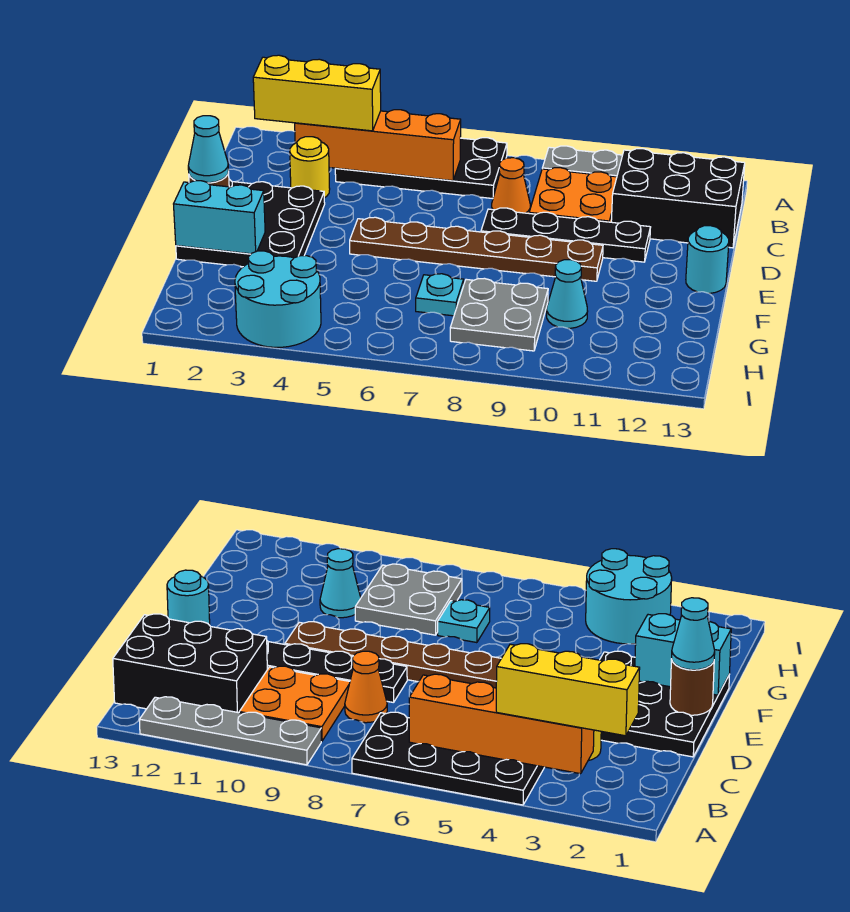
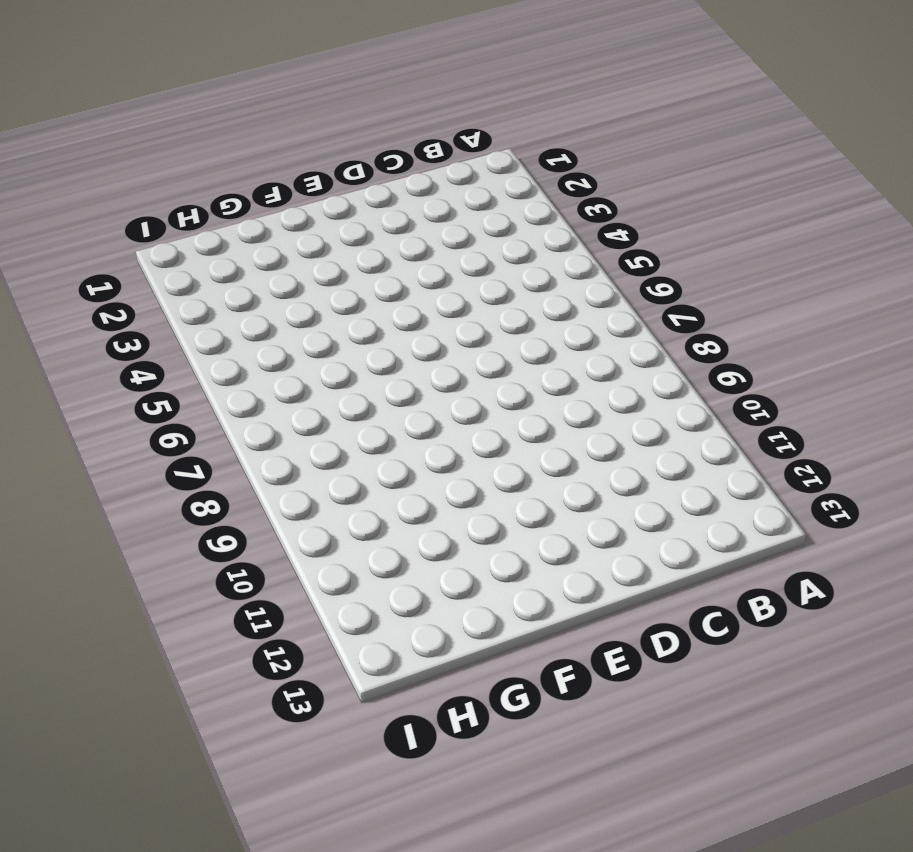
none -> black 2x4 plate [335,138,507,199]
none -> grey 1x4 plate [542,146,622,177]
none -> orange 2x2 plate [529,168,617,222]

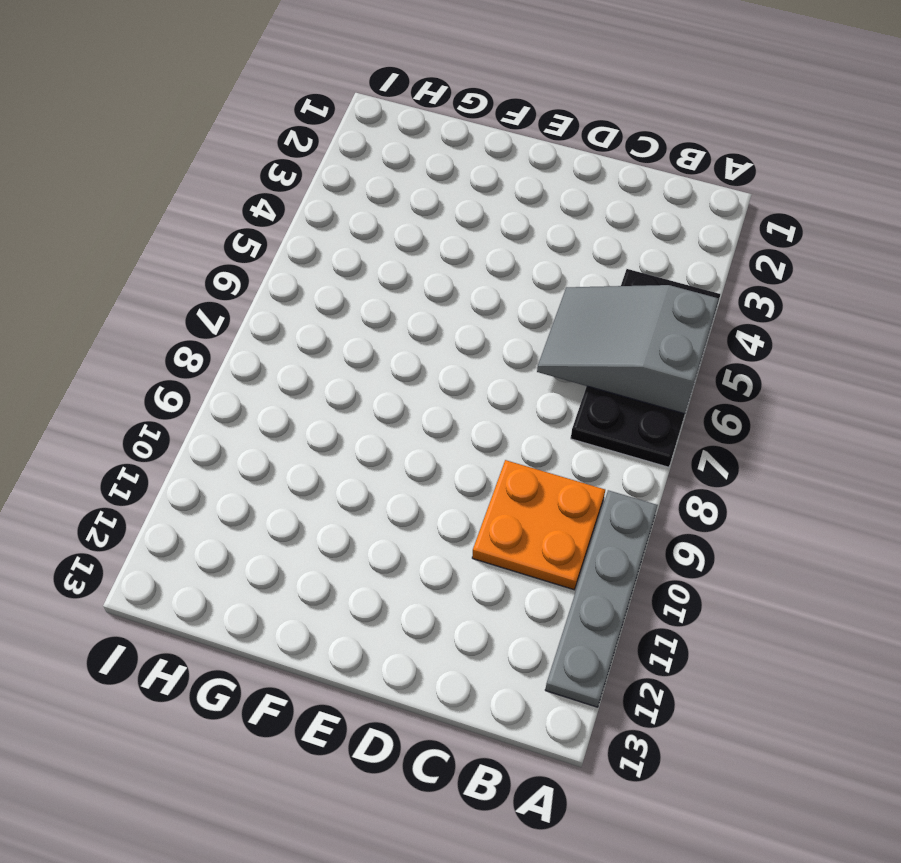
grey 2x3 slope [537,285,718,414] -> orange 1x4 brick [295,110,461,181]
none -> black 2x3 brick [611,149,745,248]
none -> yellow 1x1 round brick [290,137,330,198]
none -> orange 1x1 cone [492,158,530,213]

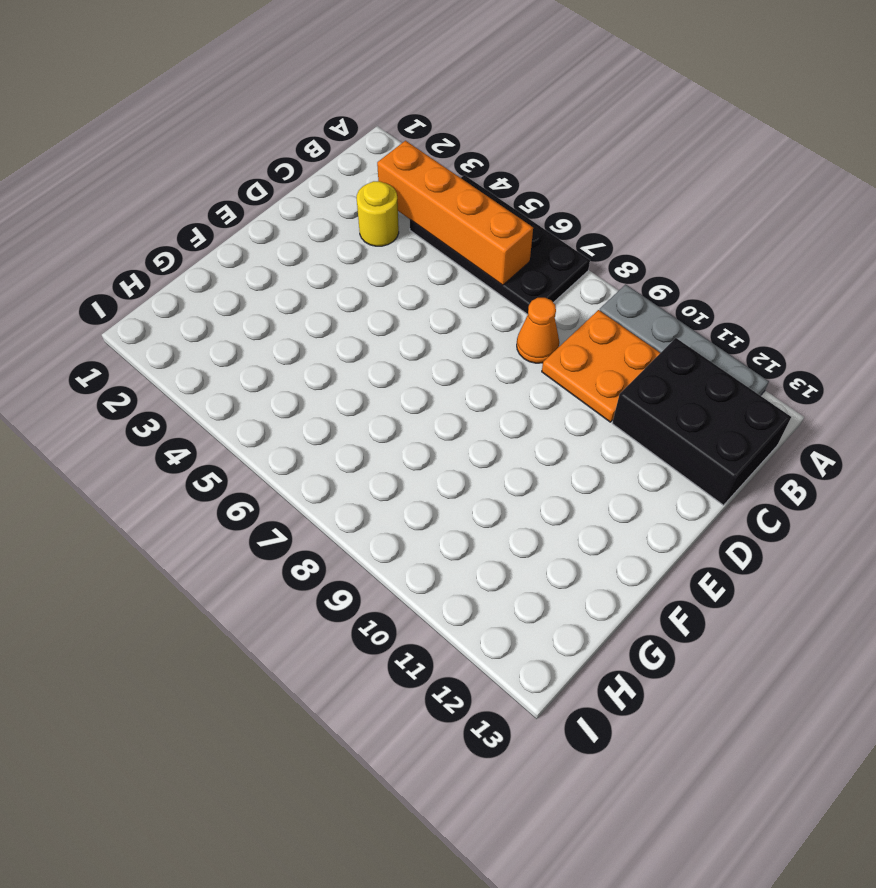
none -> black 3x3 plate [176,179,325,267]
none -> black 1x4 plate [481,208,651,262]
none -> brown 1x6 plate [350,217,603,281]

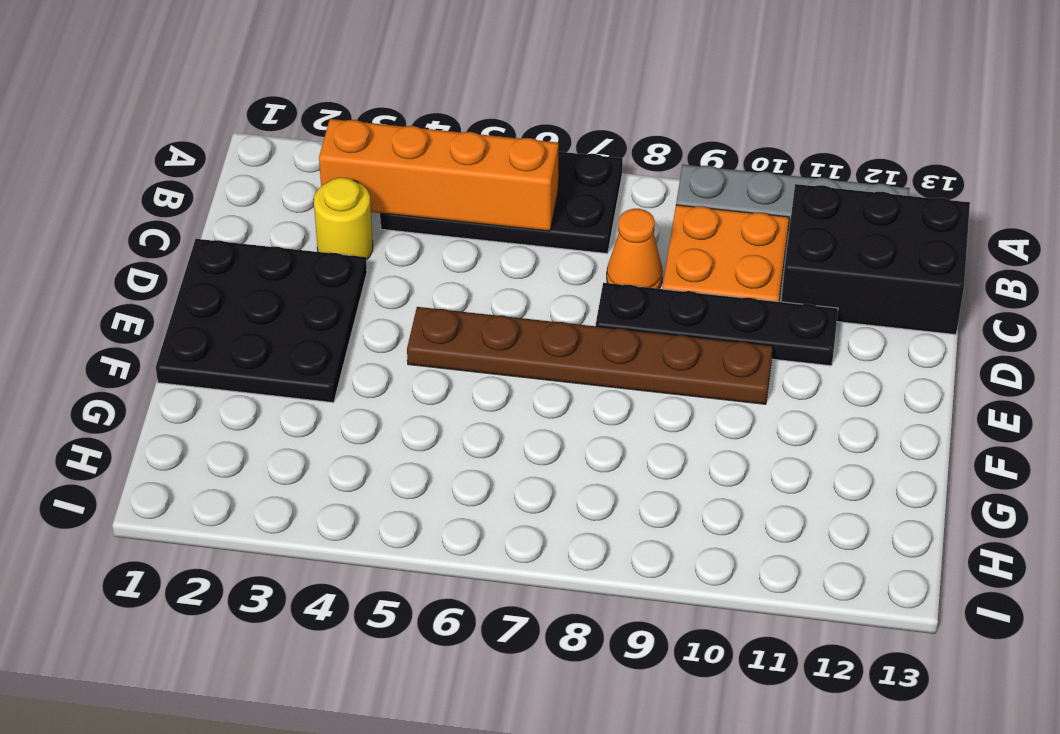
none -> cyan 1x1 round brick [686,226,729,293]
none -> cyan 1x1 plate [416,274,464,316]
none -> grey 2x2 plate [450,278,548,351]

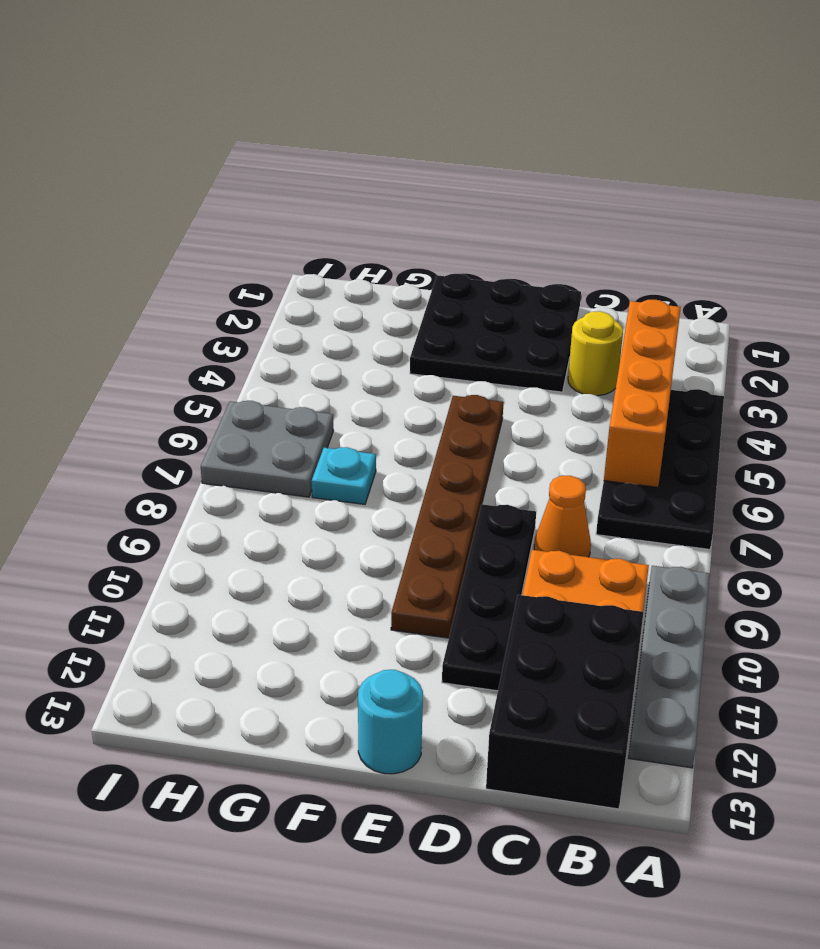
grey 2x2 plate [201,401,334,497] -> grey 2x2 plate moved to [450,278,548,351]
none -> cyan 1x1 cone [547,260,588,328]
none -> cyan 2x2 round brick [235,251,321,347]
none -> brown 1x1 round brick [670,659,714,715]

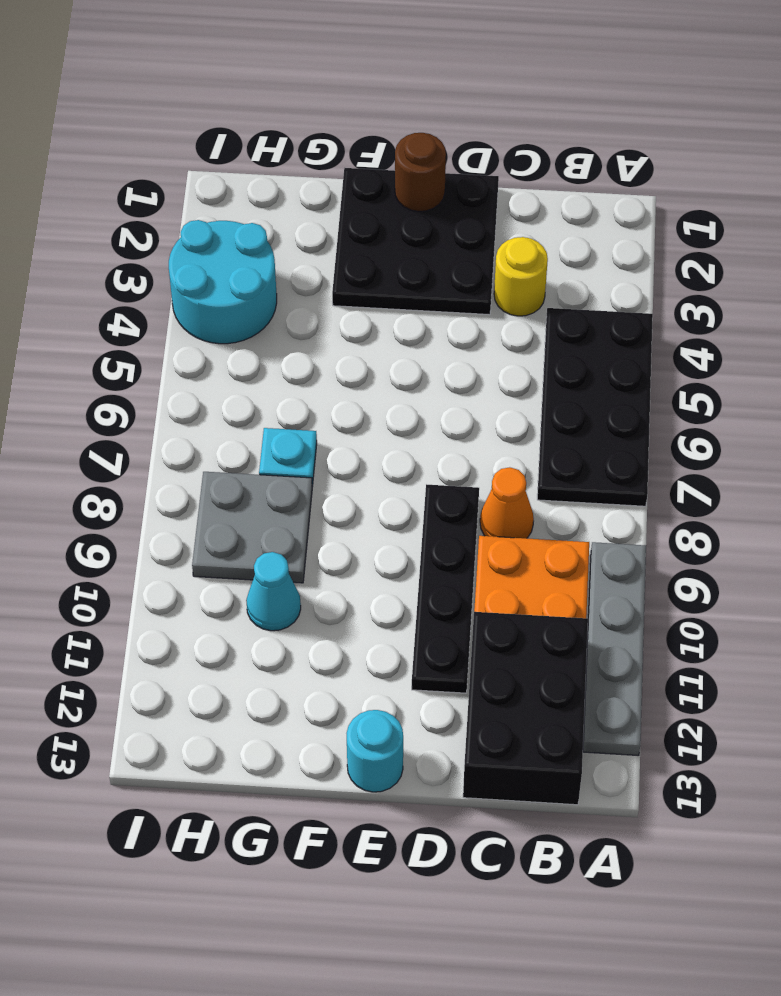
none -> brown 1x6 plate [350,217,603,281]
none -> orange 1x4 brick [295,110,461,181]
none -> cyan 1x2 brick [174,181,265,254]

